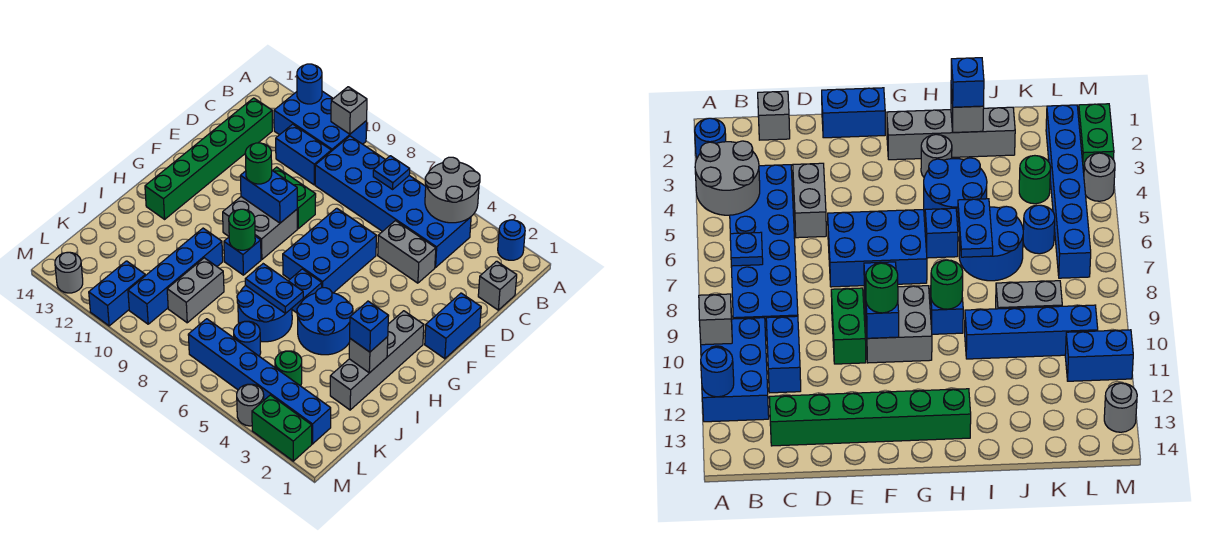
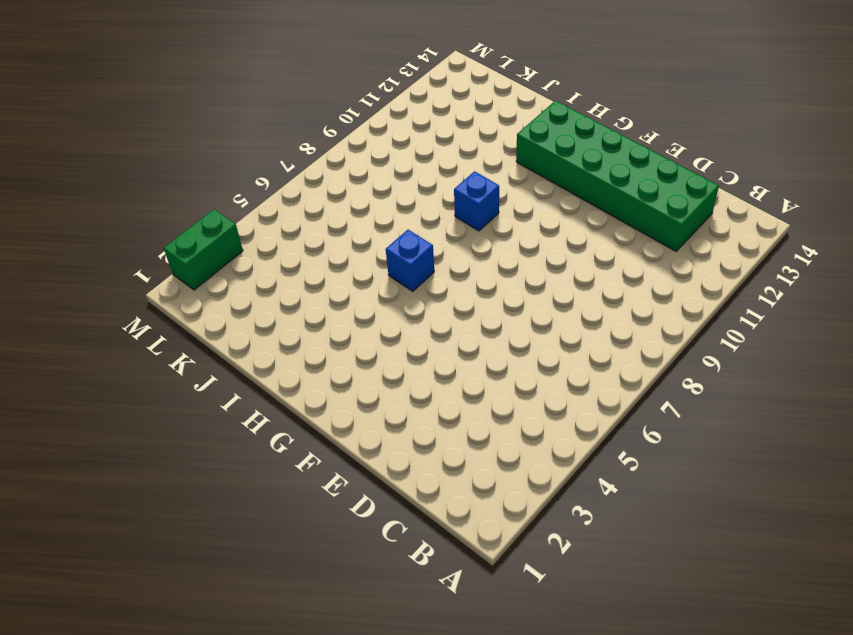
green 2x6 brick [516,101,719,251] -> green 1x6 brick [145,98,272,219]
none -> blue 1x1 round brick [498,220,525,260]
none -> blue 2x3 brick [274,91,367,151]
none -> blue 2x6 brick [315,136,471,267]
none -> grey 1x1 brick [478,261,517,310]

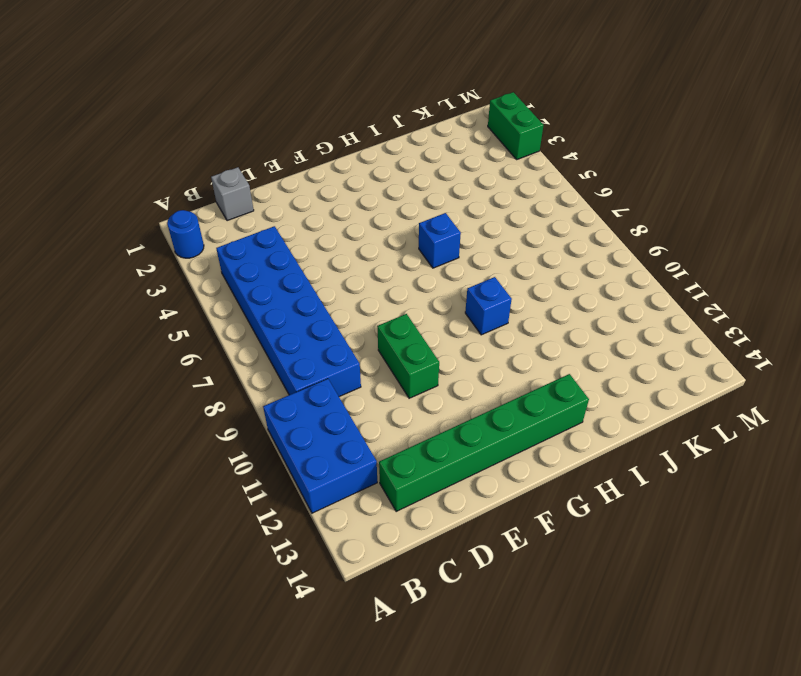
none -> blue 1x2 brick [276,124,331,185]
none -> grey 1x2 brick [378,221,436,283]
none -> blue 1x2 brick [425,293,481,359]
none -> blue 2x3 brick [283,208,376,293]

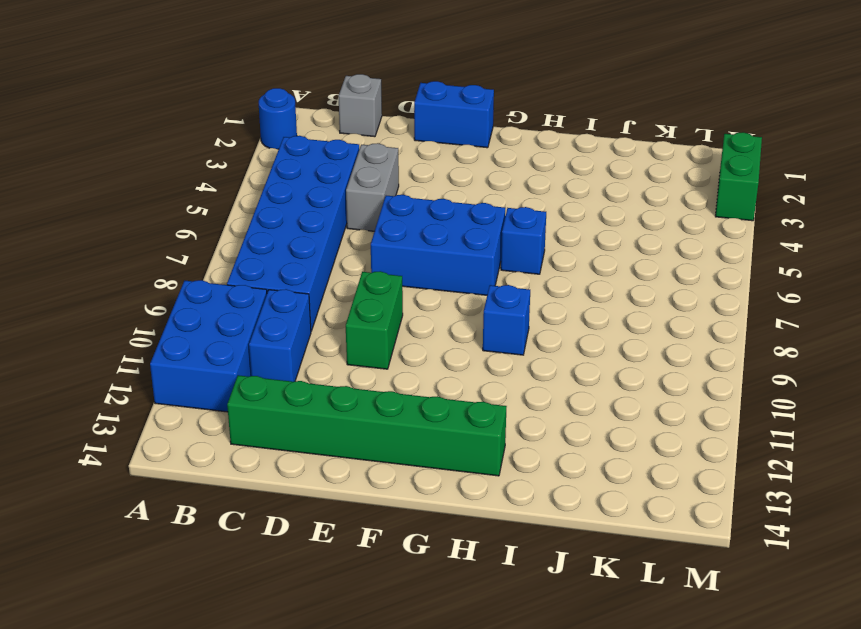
none -> grey 2x2 brick [223,197,297,259]
none -> grey 1x4 brick [330,311,424,410]
none -> grey 1x1 round brick [921,134,952,177]
none -> blue 2x2 round brick [297,288,353,355]

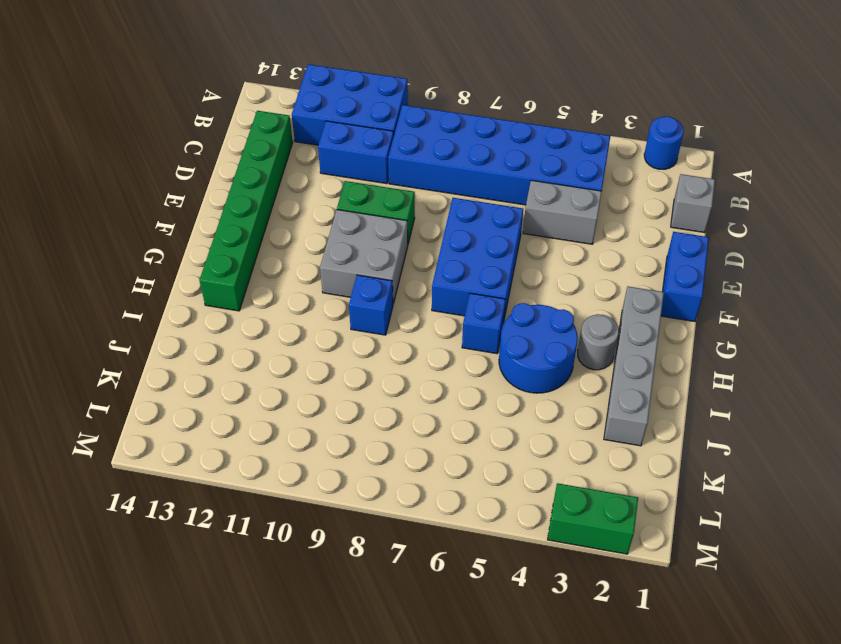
none -> blue 2x2 round brick [237,286,292,342]
none -> blue 1x4 brick [128,228,223,324]
none -> grey 1x2 brick [167,258,224,323]
none -> green 1x1 round brick [275,351,302,386]

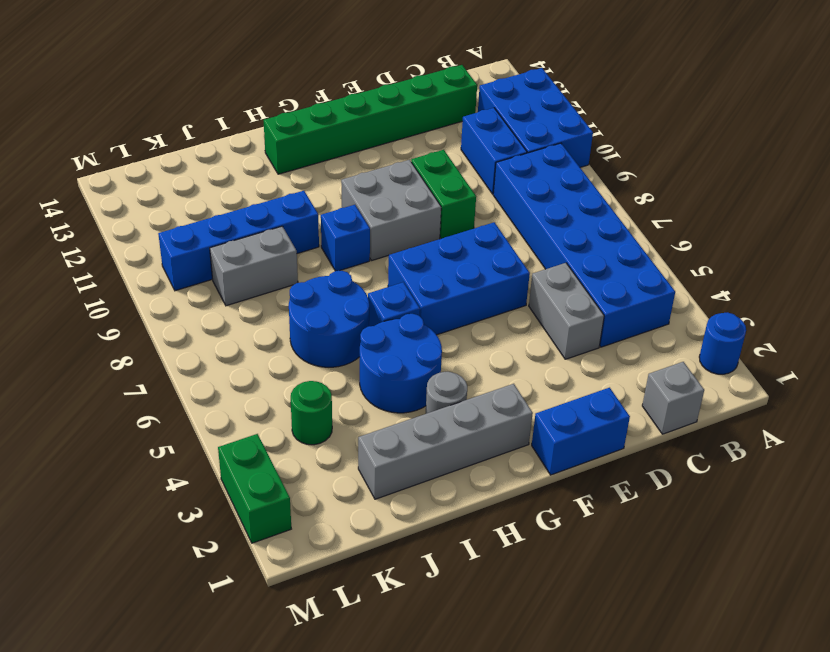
none -> blue 1x1 round brick [234,321,261,356]
none -> blue 1x6 brick [188,319,331,444]
none -> blue 1x2 brick [89,261,145,326]
none -> grey 1x1 round brick [237,384,264,426]

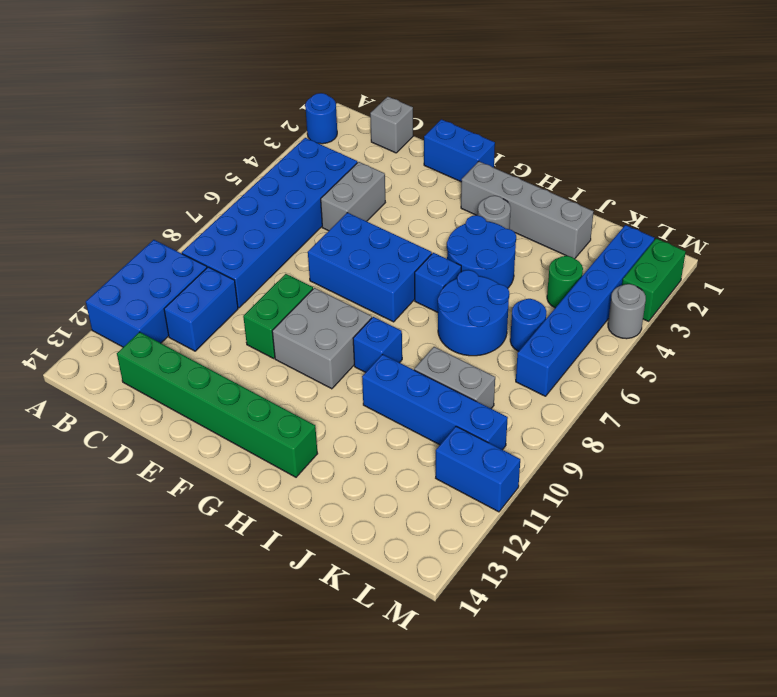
none -> grey 1x1 round brick [55,252,83,293]
none -> grey 2x2 round brick [425,157,480,223]
none -> grey 1x1 brick [331,87,367,134]
none -> blue 1x1 round brick [297,64,322,104]

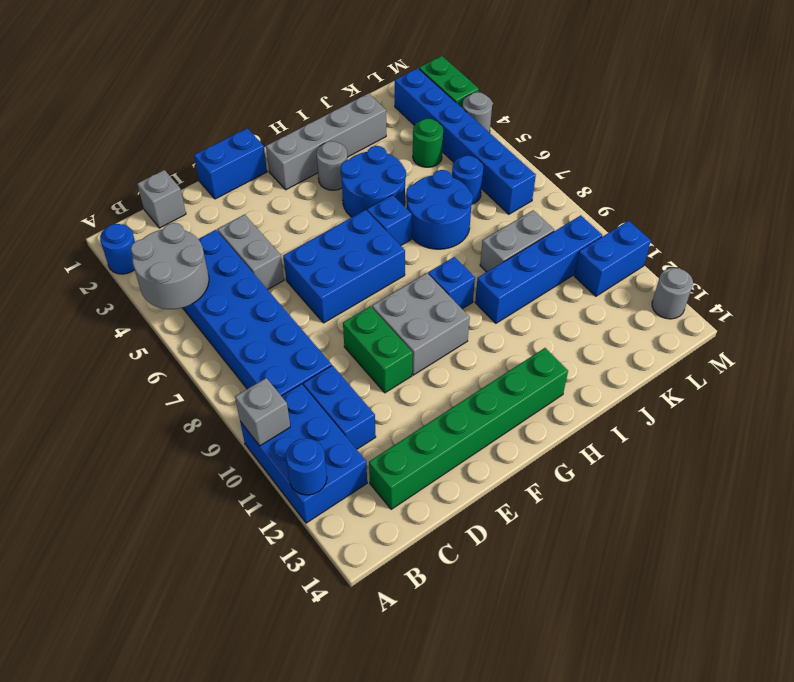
none -> blue 1x1 plate [373,156,410,189]
none -> blue 1x2 brick [240,171,297,223]
none -> green 1x1 round brick [229,209,255,250]
none -> grey 1x1 brick [349,337,388,373]

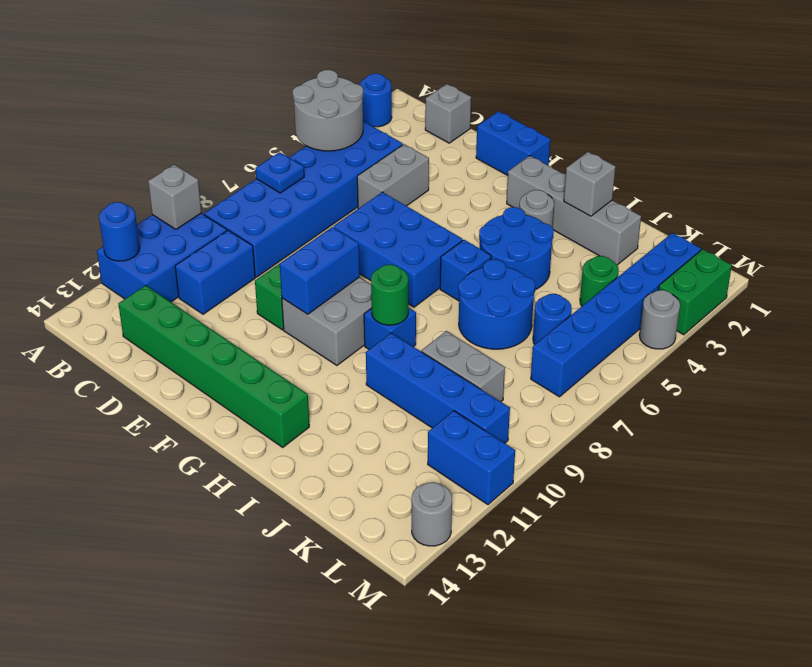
none -> blue 1x2 plate [245,264,303,314]
none -> green 1x1 round brick [245,143,272,184]
none -> blue 1x1 brick [350,301,388,352]

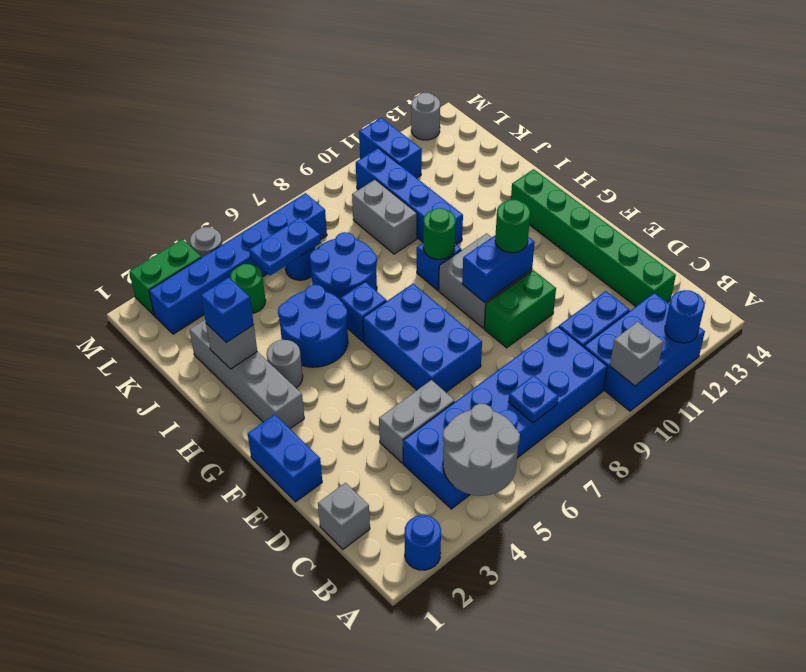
blue 1x2 plate [249,218,321,276] -> blue 1x2 plate moved to [245,264,303,314]

